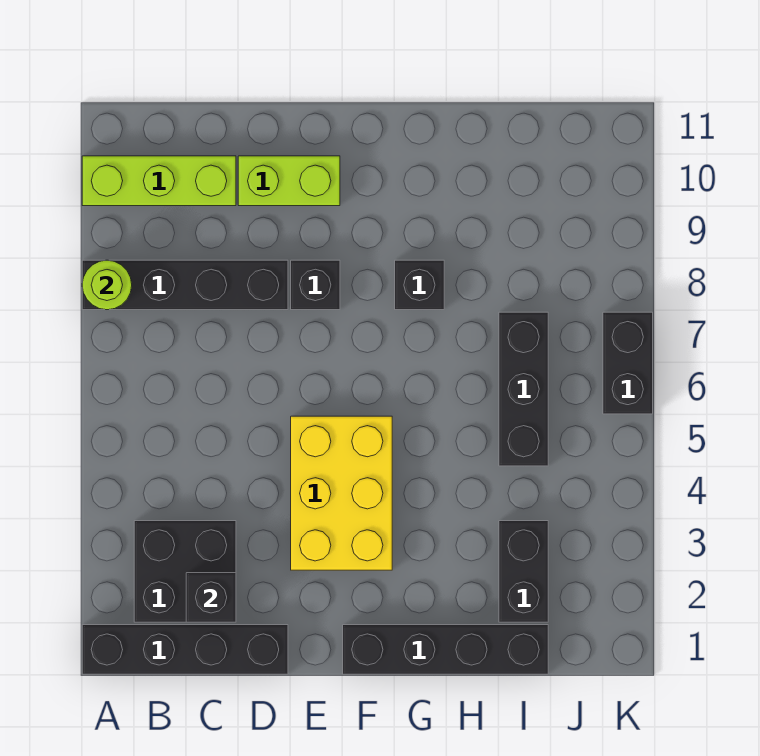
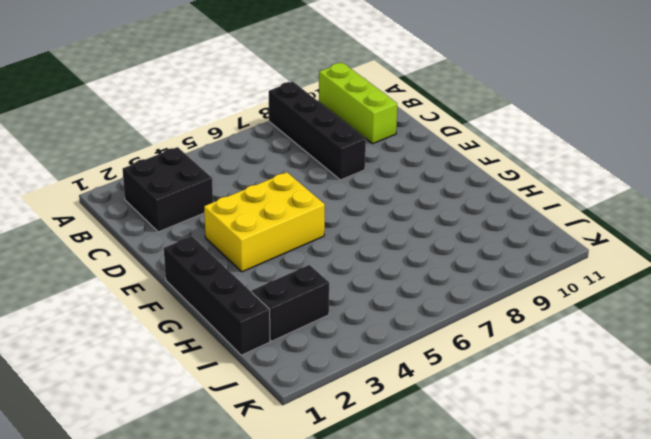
none -> black 1x4 brick [82,625,288,674]
none -> lime 1x2 brick [238,156,340,206]
none -> black 1x1 brick [291,260,340,310]

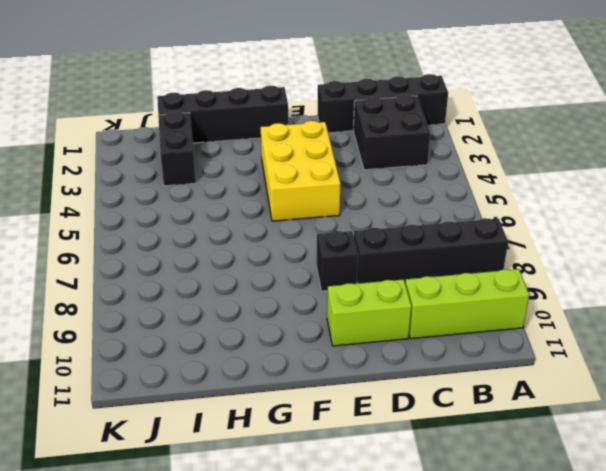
none -> black 1x1 brick [395,260,444,310]
none -> black 1x3 brick [499,312,548,466]
none -> black 1x2 brick [603,312,653,414]

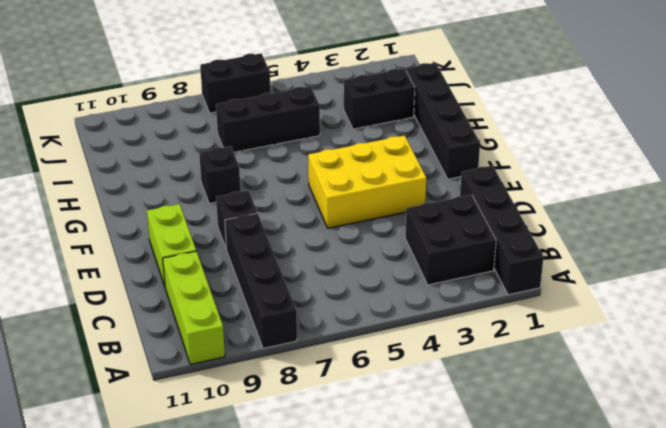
none -> lime 1x1 round brick [82,260,132,310]
none -> black 1x1 brick [186,573,236,622]

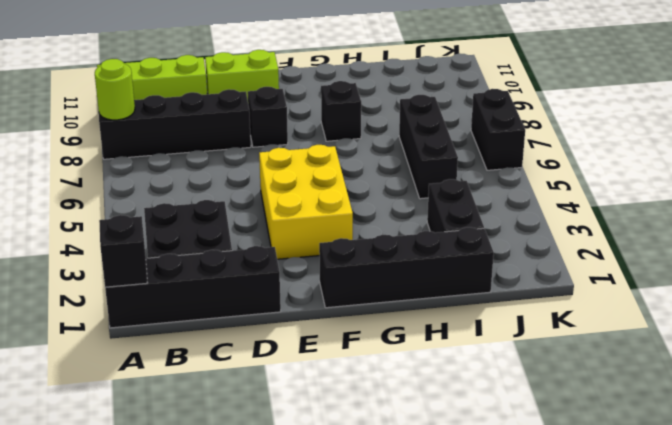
black 1x1 brick [99,215,147,287] -> black 1x1 brick moved to [186,573,236,622]

